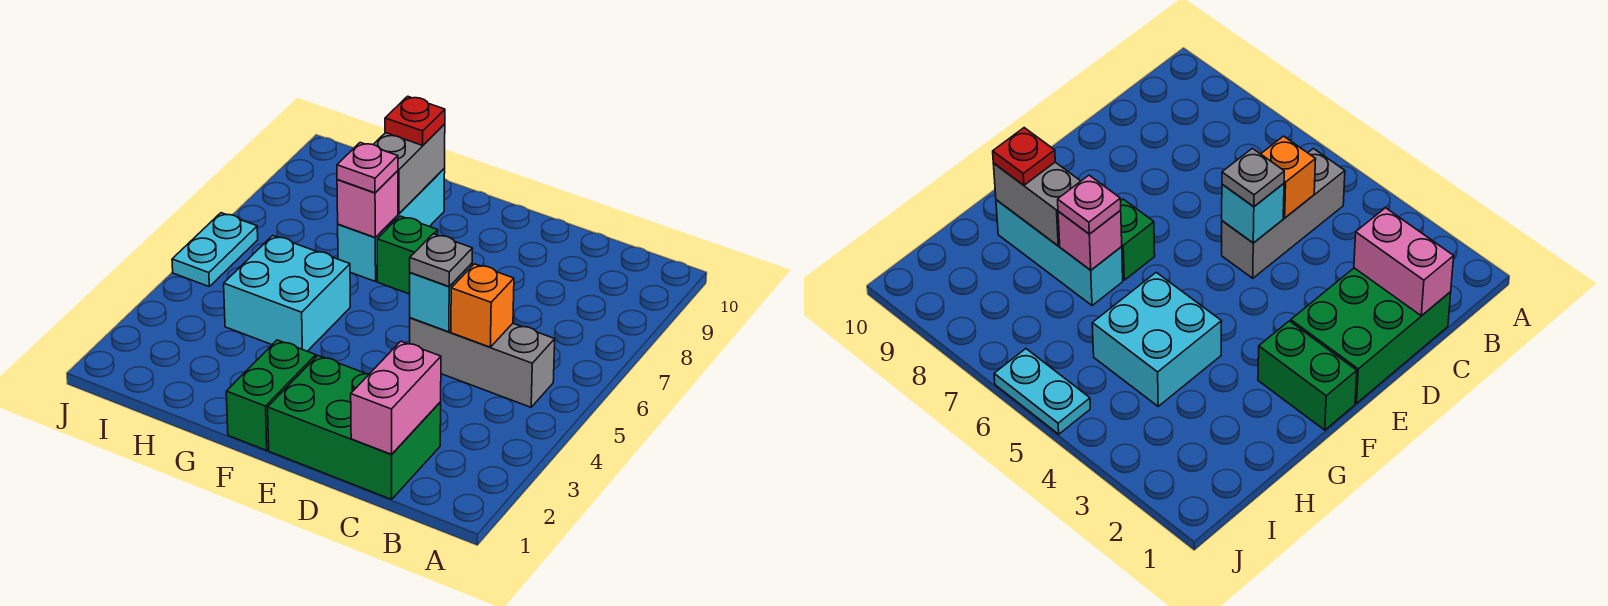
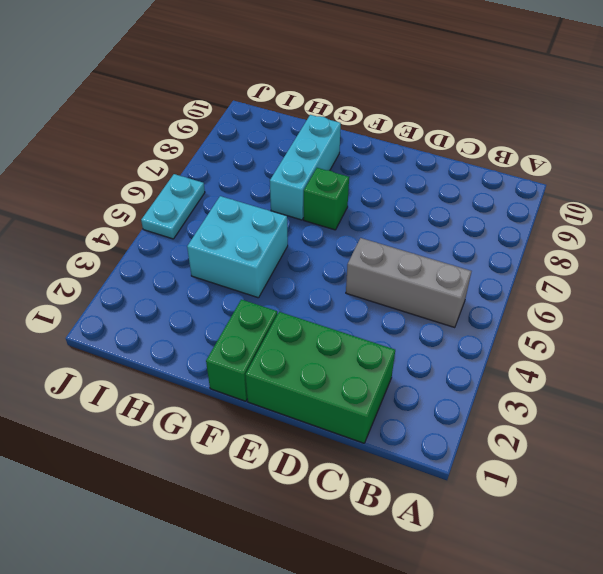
none -> pink 1x2 brick [351,341,441,454]
none -> orange 1x1 brick [451,264,514,347]
none -> cyan 1x1 brick [410,263,472,332]

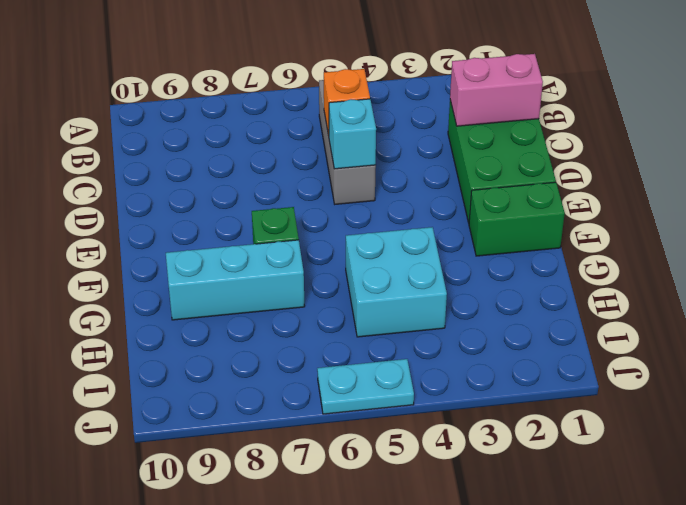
none -> pink 1x1 brick [337,171,398,238]
none -> grey 1x2 brick [373,124,445,213]
none -> grey 1x1 plate [410,234,473,287]

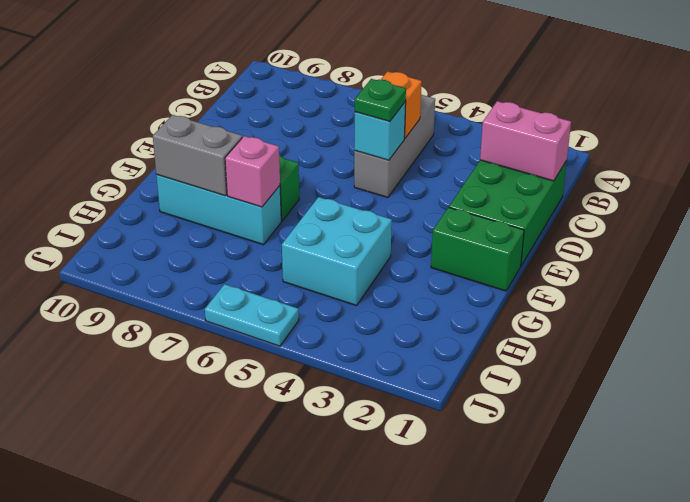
green 1x1 plate [355,79,406,121] -> grey 1x1 plate [410,234,473,287]
none -> pink 1x1 plate [337,142,398,193]
none -> red 1x1 plate [385,96,445,145]

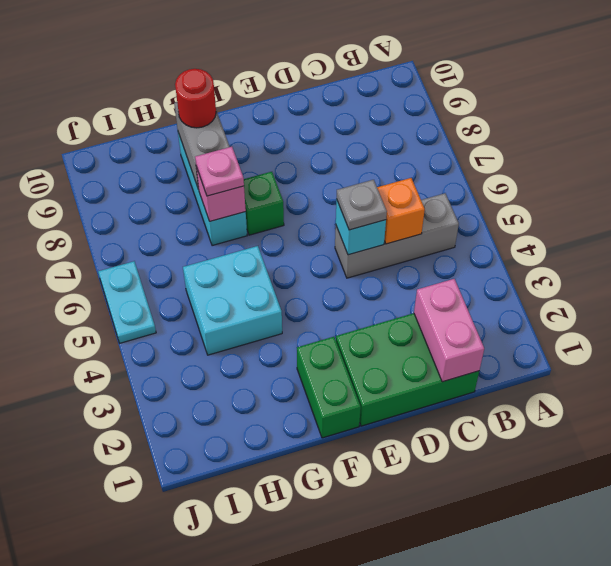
red 1x1 round brick [175,69,216,128] -> red 1x1 plate [385,96,445,145]

